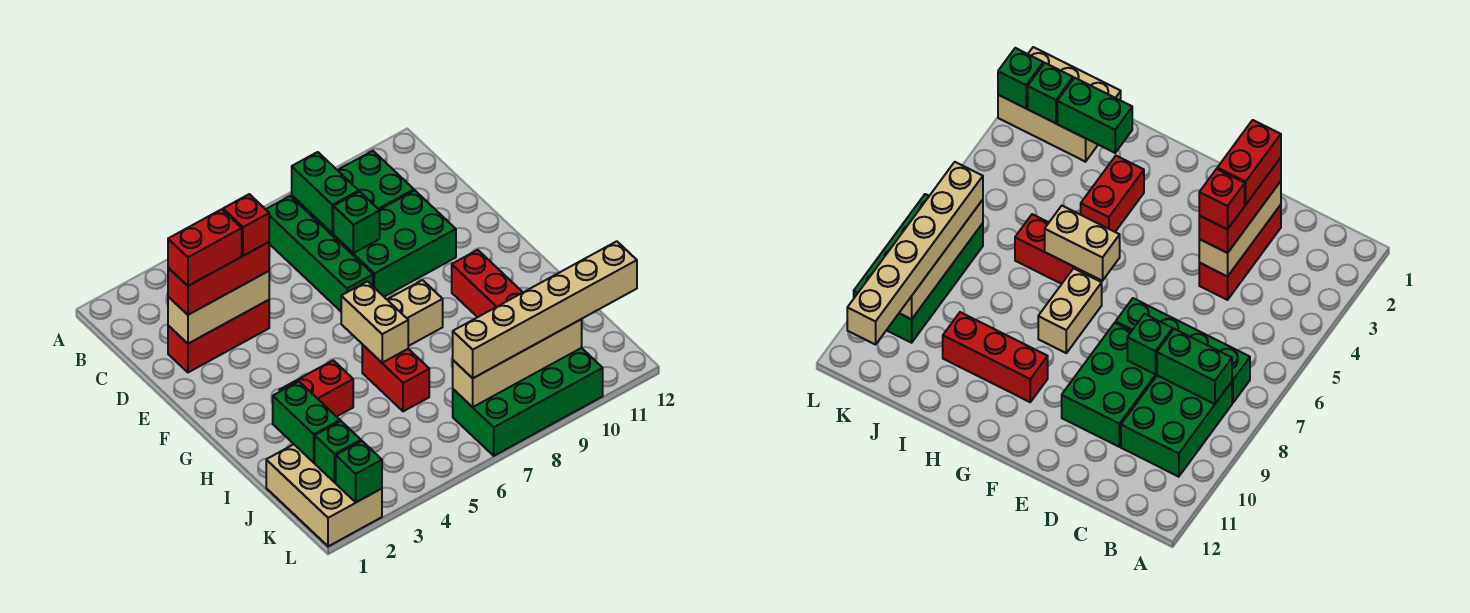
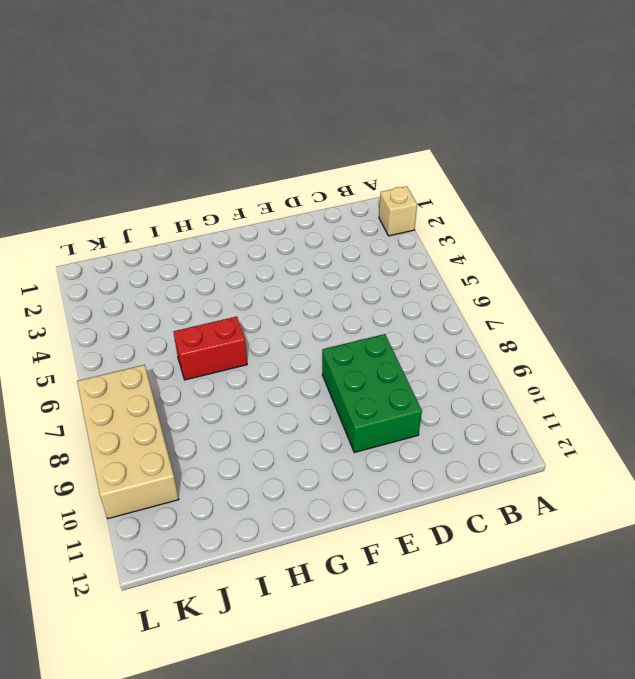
tan 1x1 brick [379,186,417,236] -> none
tan 2x4 brick [77,365,179,519] -> green 2x4 brick [453,348,603,456]
none -> green 1x4 brick [266,196,373,311]
none -> green 2x3 brick [292,151,414,236]
none -> red 1x3 brick [168,300,269,372]

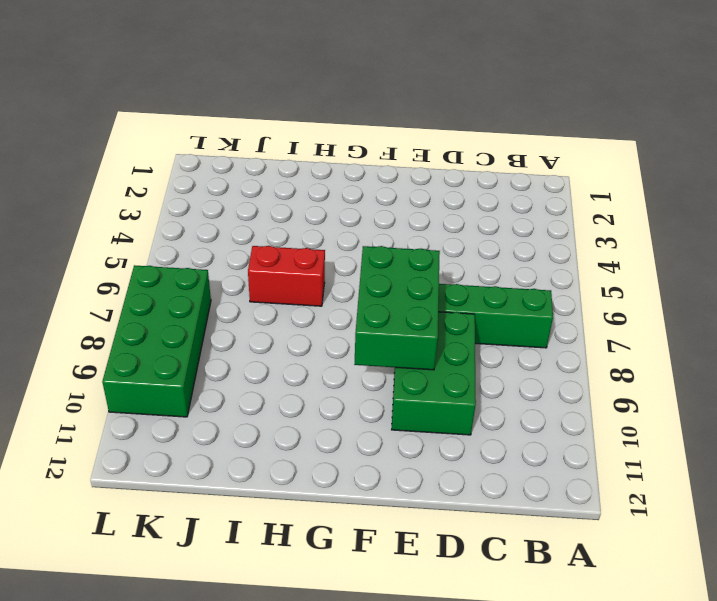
green 2x3 brick [354,246,440,370] -> green 2x3 brick moved to [292,151,414,236]
none -> red 1x3 brick [168,300,269,372]
none -> tan 1x2 brick [387,280,443,346]
none -> red 1x3 brick [452,250,523,317]

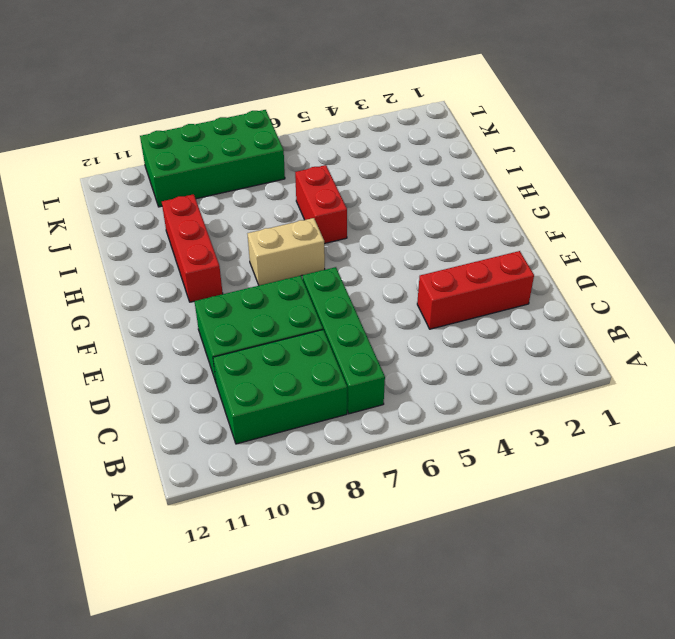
none -> red 1x2 brick [279,360,353,417]
none -> tan 2x3 brick [266,445,382,546]
none -> green 1x2 brick [292,152,359,234]

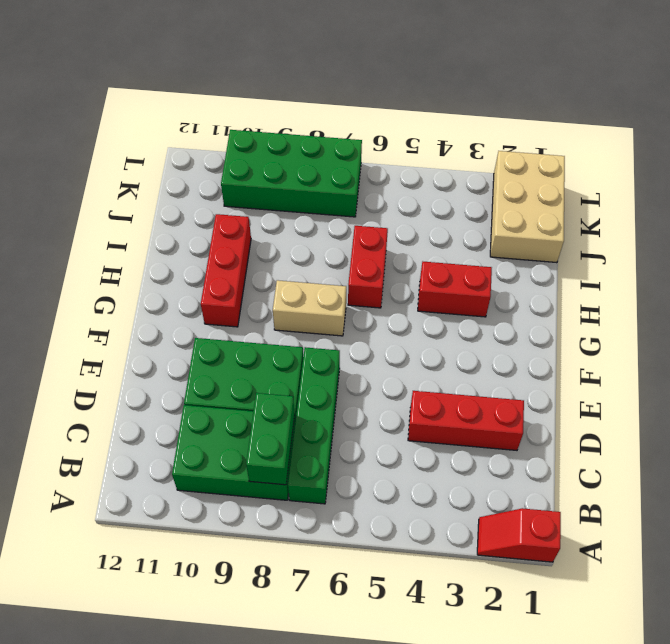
red 1x2 slope [477,508,561,562] -> none
none -> tan 1x3 brick [168,271,269,344]
none -> green 1x1 brick [333,192,380,253]
none -> tan 1x2 brick [341,281,408,363]

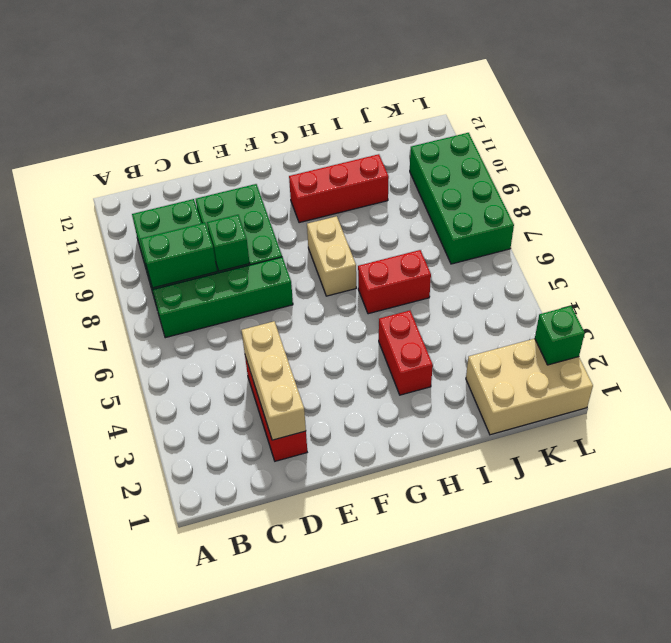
none -> tan 1x2 brick [341,281,408,363]
none -> green 1x2 brick [273,382,340,463]
none -> green 1x1 brick [315,421,361,482]

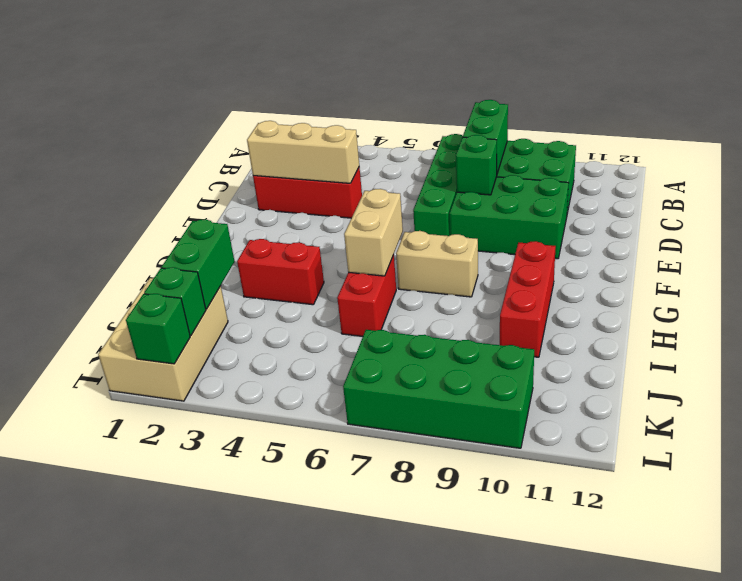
none -> tan 1x4 brick [453,319,582,407]
none -> red 1x3 brick [168,242,269,315]
none -> tan 1x6 brick [453,241,637,378]

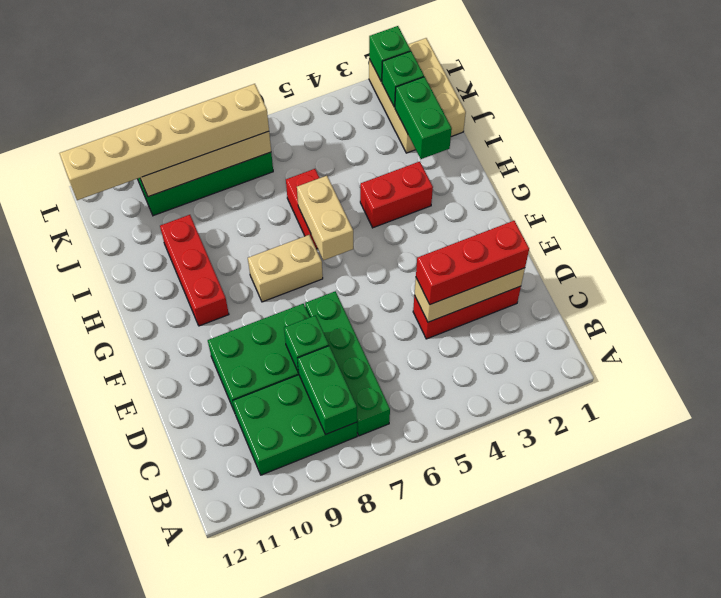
none -> red 1x2 brick [168,209,242,286]
none -> red 1x1 brick [223,194,269,256]

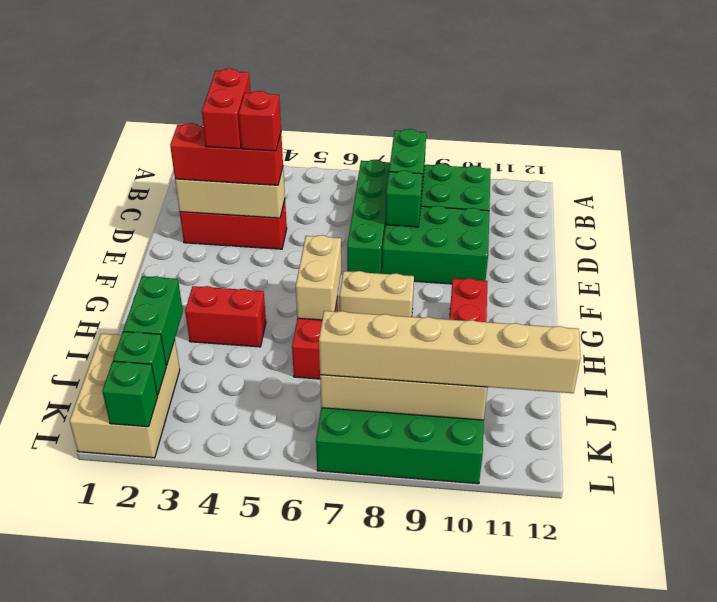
red 1x2 brick [202,69,251,149] -> red 1x2 brick turned to [168,209,242,286]

